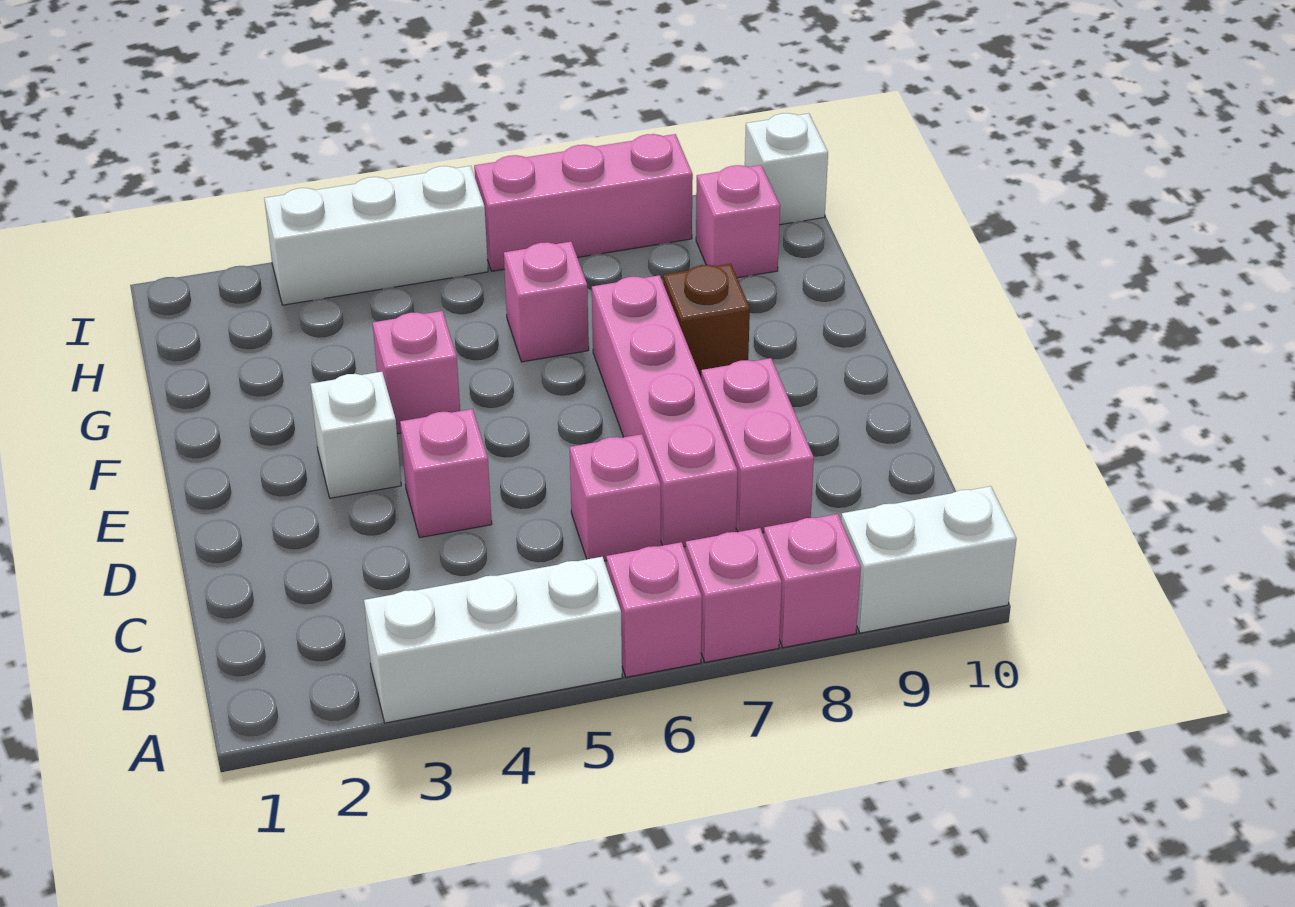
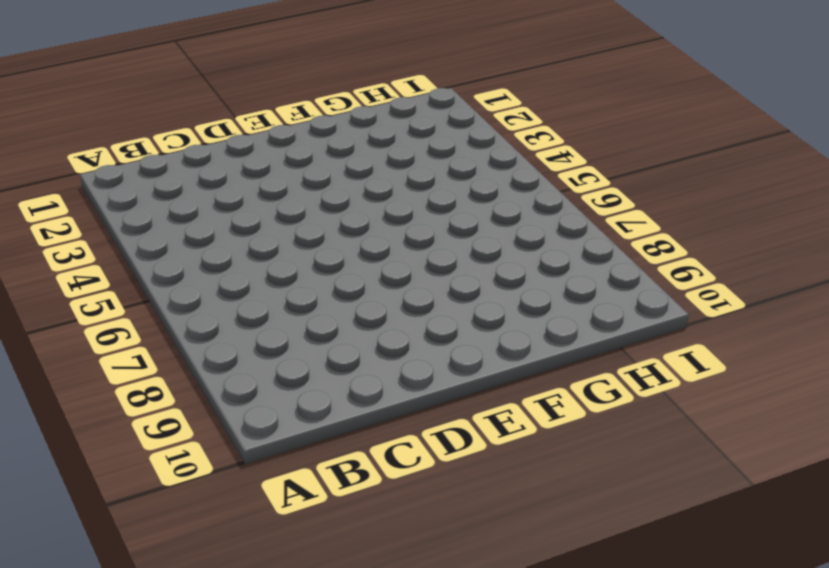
none -> white 1x3 brick [364,557,622,723]
none -> pink 1x1 brick [606,542,702,677]
none -> pink 1x1 brick [686,528,782,662]

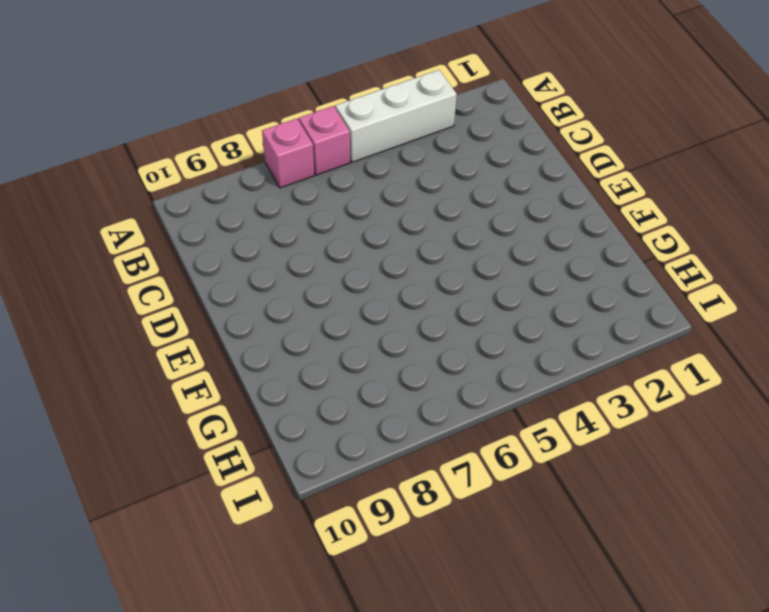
none -> pink 1x1 brick [764,514,861,648]
none -> white 1x2 brick [841,486,1016,633]
none -> pink 1x1 brick [570,434,661,561]

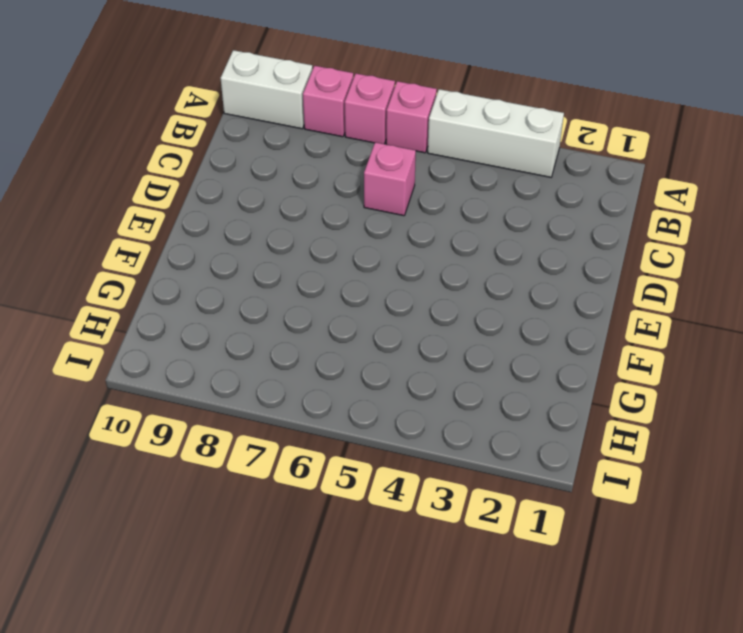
none -> pink 1x4 brick [592,275,738,547]
none -> pink 1x2 brick [701,358,814,533]
none -> pink 1x1 brick [400,409,492,537]

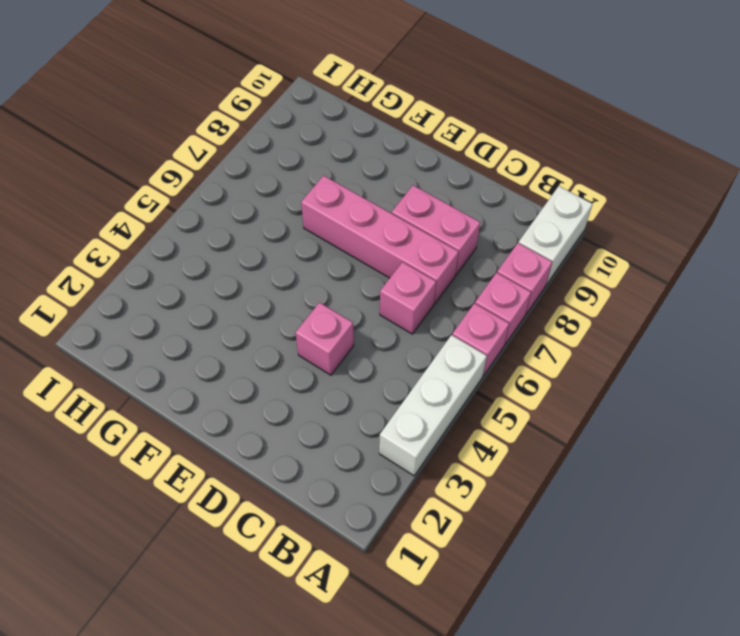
none -> white 1x1 brick [310,372,401,498]
none -> pink 1x1 brick [373,311,460,434]
none -> brown 1x1 brick [663,264,750,377]

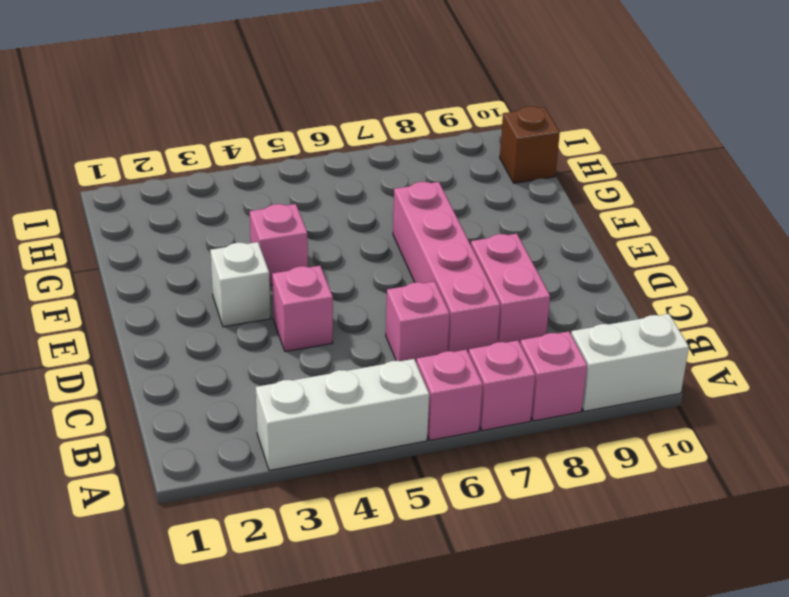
brown 1x1 brick [500,106,560,183] -> brown 1x1 brick moved to [663,264,750,377]
none -> pink 1x1 brick [504,242,589,362]
none -> pink 1x1 brick [696,165,780,278]
none -> white 1x3 brick [264,166,488,305]

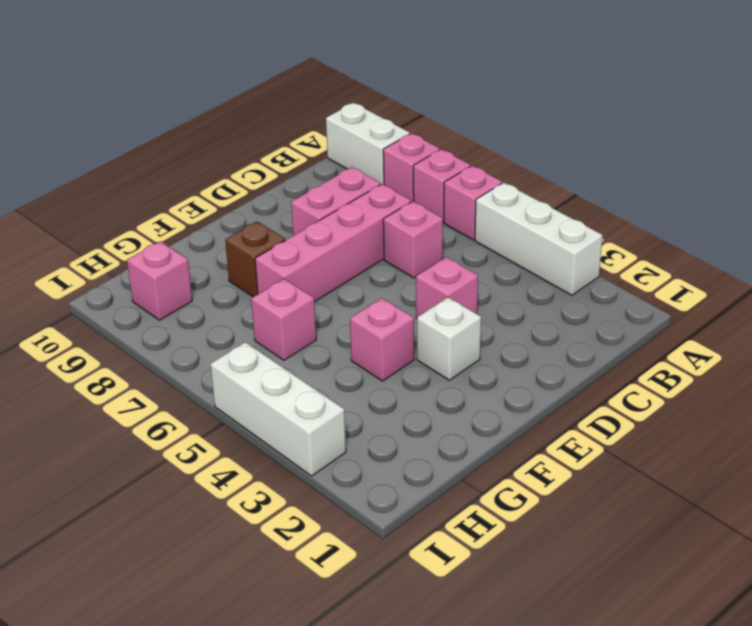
none -> pink 1x3 brick [474,134,693,271]
none -> white 1x1 brick [745,113,828,225]

